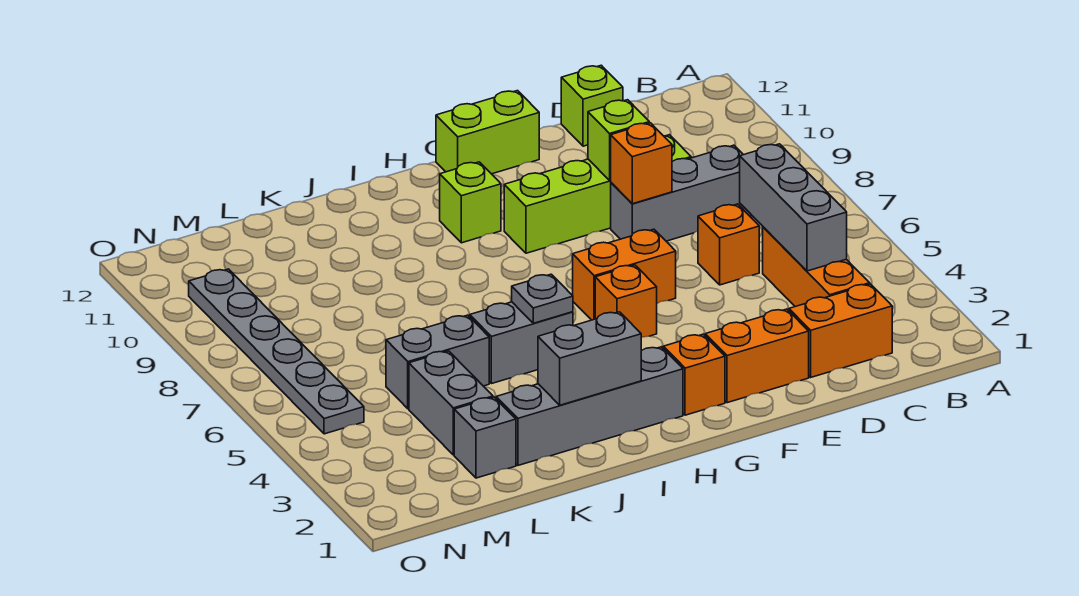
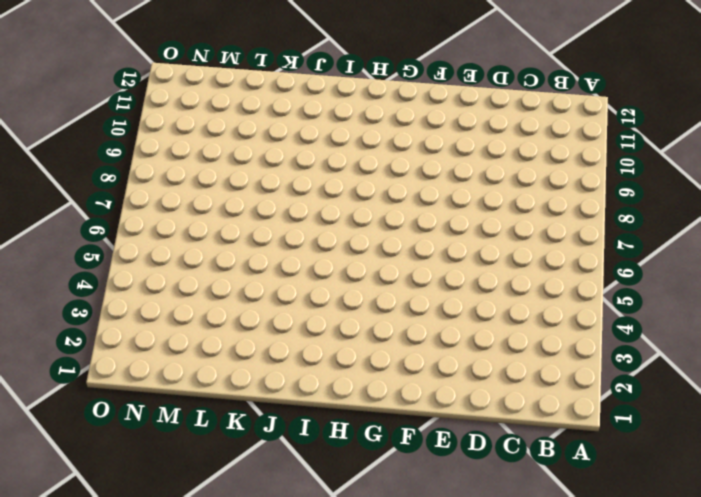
none -> orange 1x2 brick [789,284,892,377]
none -> orange 1x3 brick [763,227,870,307]
none -> grey 1x3 brick [611,145,752,241]

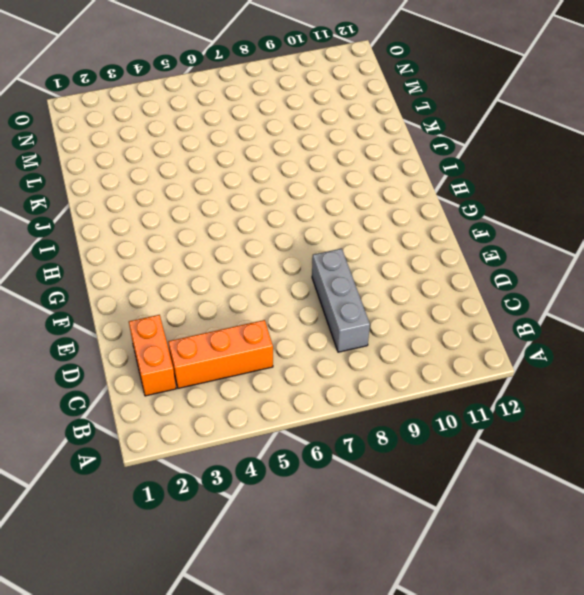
none -> orange 1x1 brick [698,204,759,285]
none -> lime 1x4 brick [504,135,691,253]
none -> lime 1x1 brick [561,65,623,146]

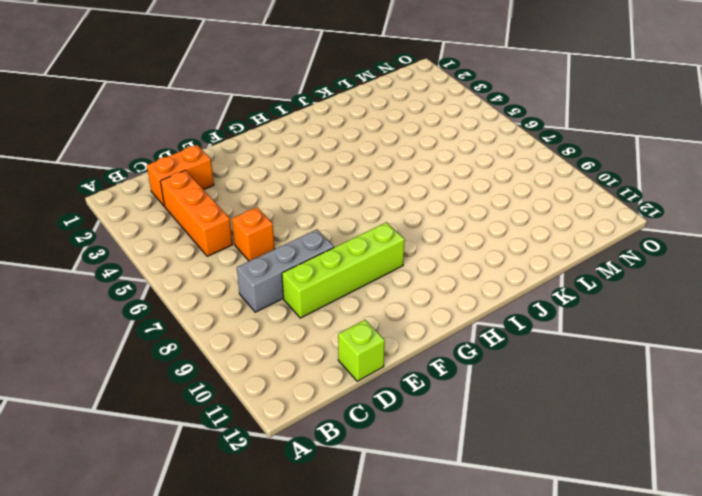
none -> orange 1x2 brick [705,309,809,403]
none -> orange 1x2 brick [573,229,676,320]
none -> lime 1x2 brick [436,91,539,174]

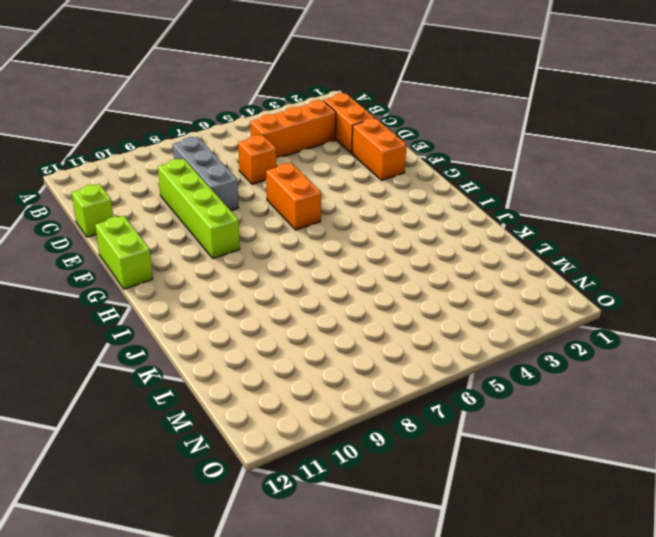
none -> orange 1x1 brick [663,334,725,415]
none -> orange 1x1 brick [595,265,657,337]
none -> grey 1x4 brick [496,347,683,465]

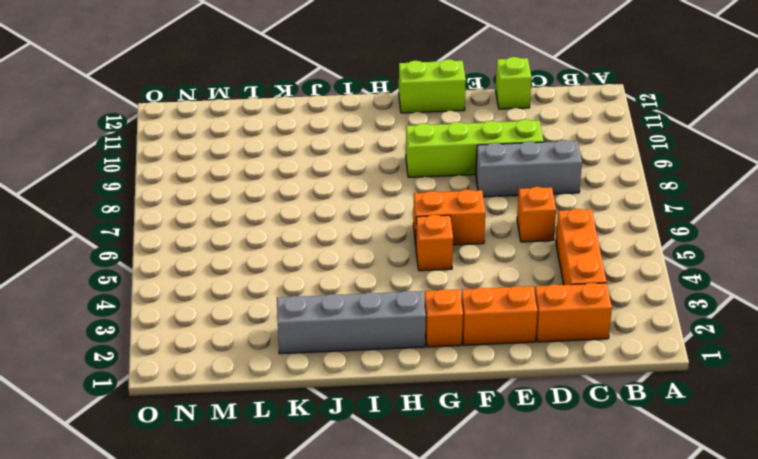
none -> lime 1x1 brick [440,162,501,243]
none -> grey 1x2 brick [470,302,573,384]
none -> grey 1x2 brick [386,315,489,409]

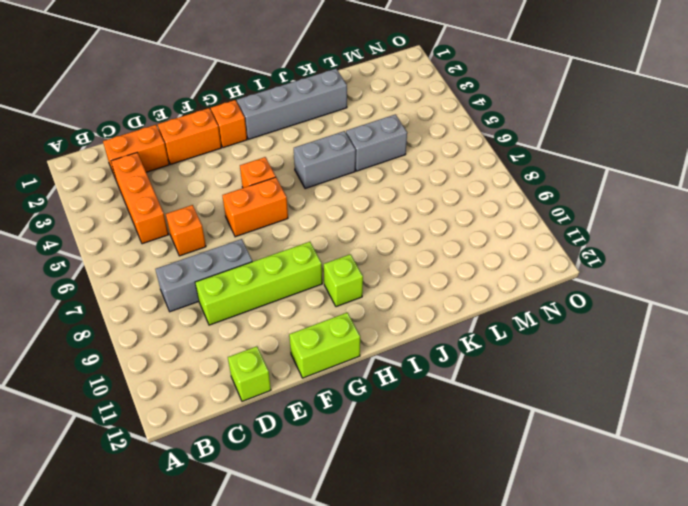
none -> grey 1x1 brick [454,397,516,478]
none -> grey 1x2 brick [409,351,493,455]
none -> grey 1x6 plate [189,269,364,434]

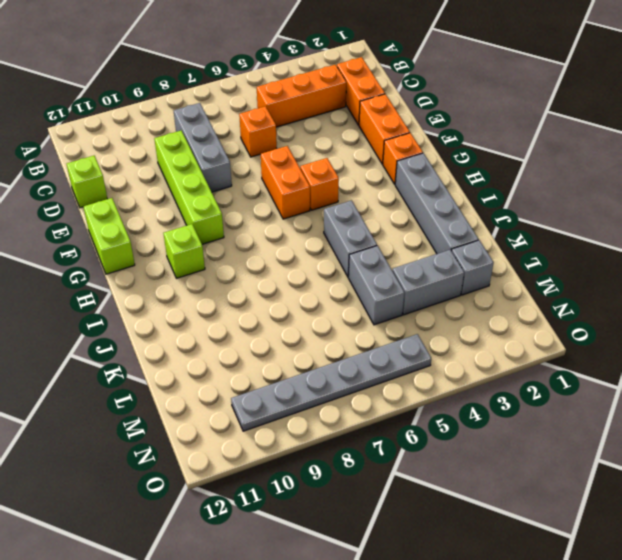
none -> grey 1x3 brick [740,144,847,271]
none -> orange 1x1 brick [611,123,672,204]
none -> lime 1x1 brick [588,100,649,180]

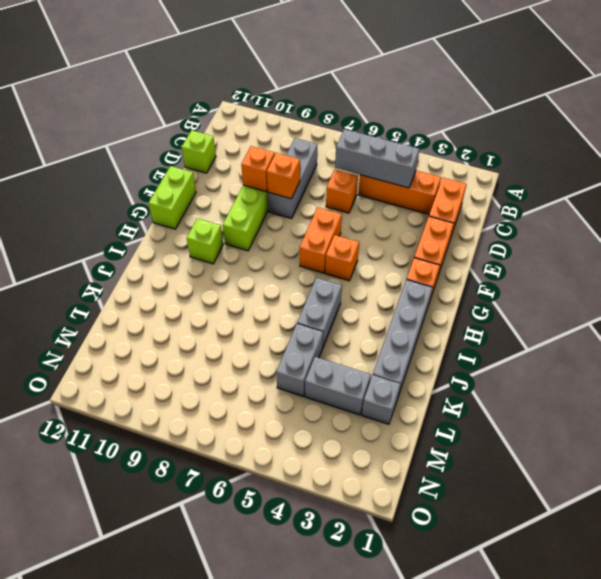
orange 1x1 brick [241,146,275,192] -> lime 1x1 brick [588,100,649,180]
none -> grey 1x6 plate [189,269,364,434]
none -> grey 1x2 brick [538,312,641,405]
none -> grey 1x1 plate [512,274,573,323]

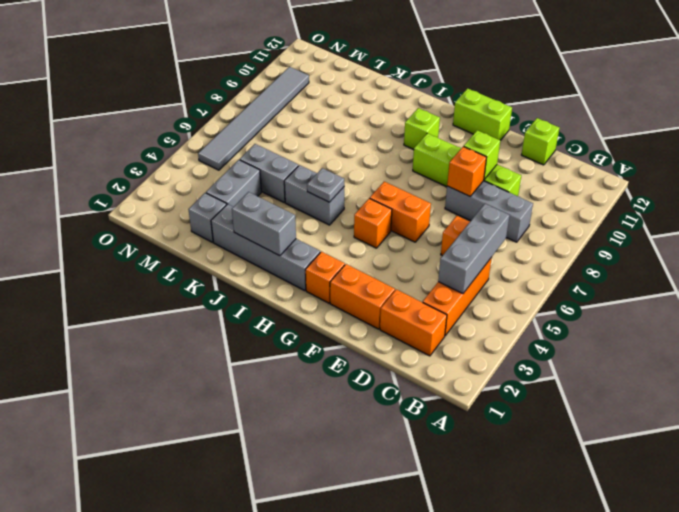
grey 1x6 tile [198,67,309,170] -> grey 1x6 plate [189,269,364,434]

